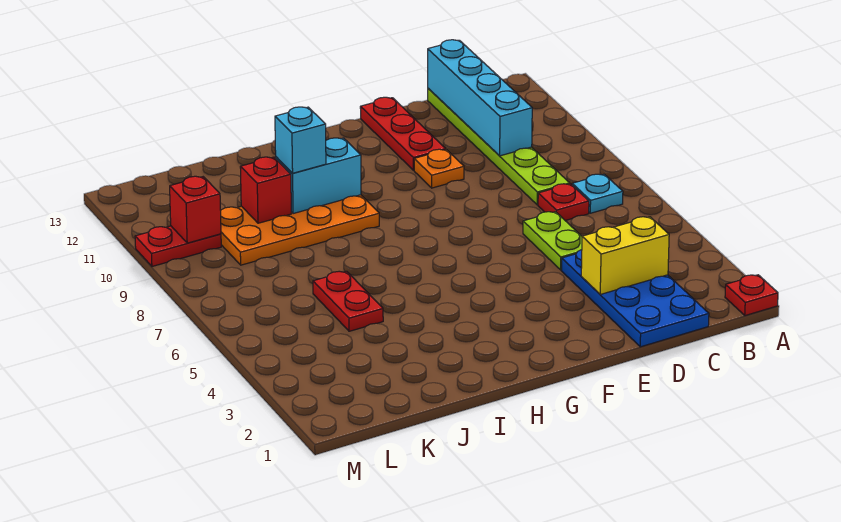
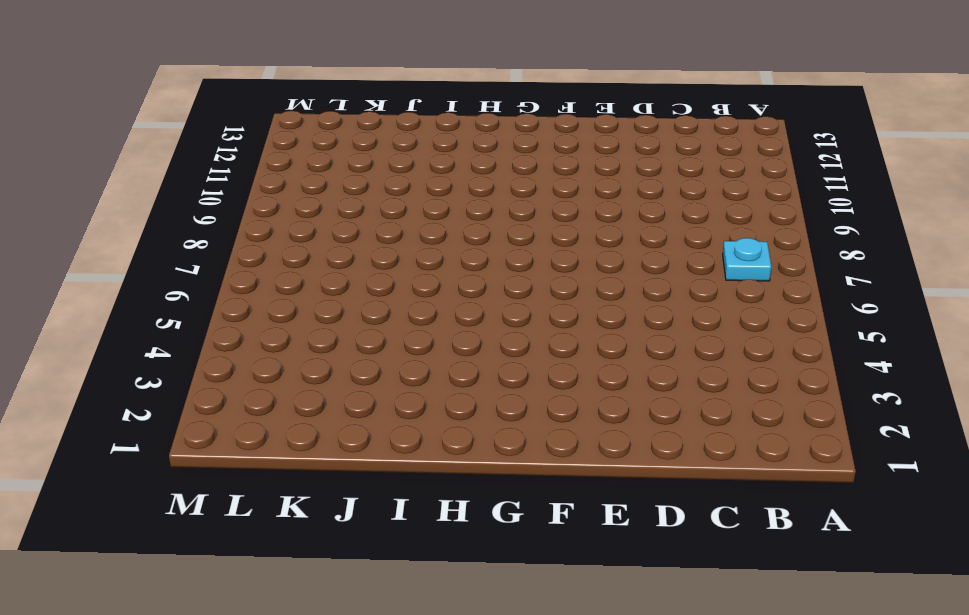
none -> red 1x1 plate [725,275,778,316]
none -> blue 2x4 plate [561,250,709,347]
none -> red 1x1 plate [538,184,589,221]

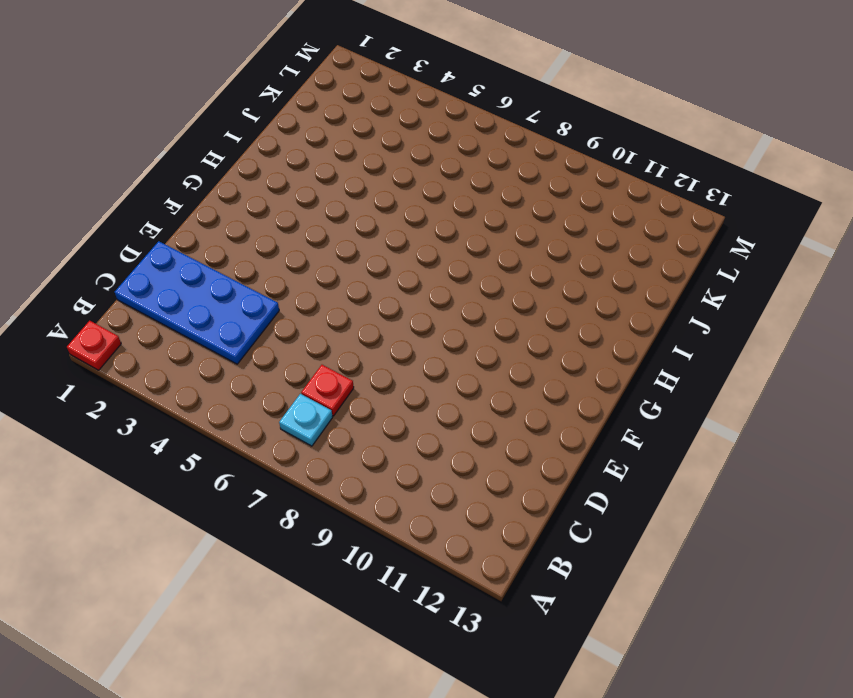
none -> lime 1x6 plate [428,88,570,205]
none -> lime 1x2 plate [523,212,582,270]
none -> orange 1x1 plate [414,149,464,188]

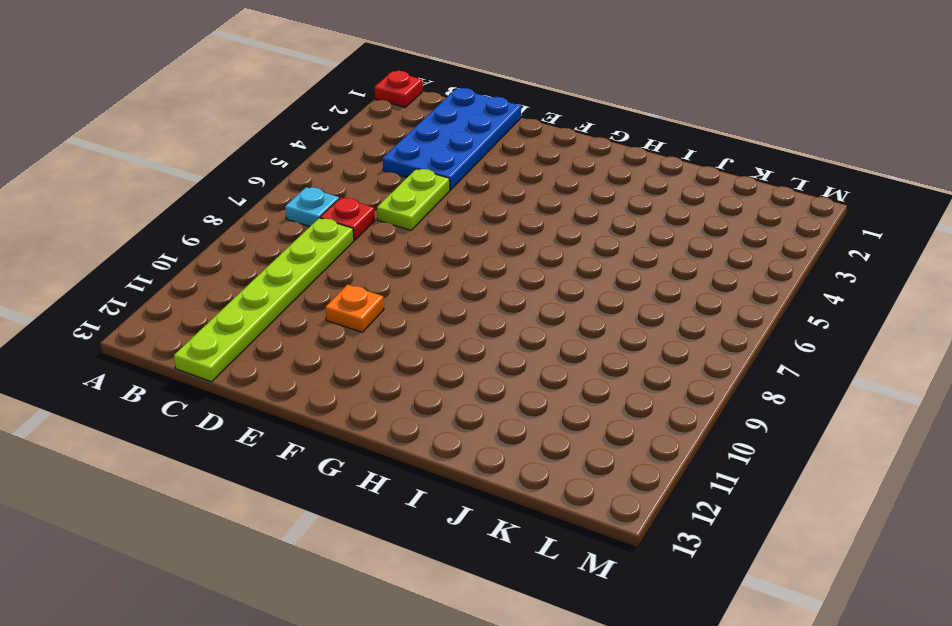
none -> red 1x3 plate [360,97,446,170]
none -> orange 2x4 plate [221,195,379,265]
none -> red 1x2 plate [313,271,383,331]

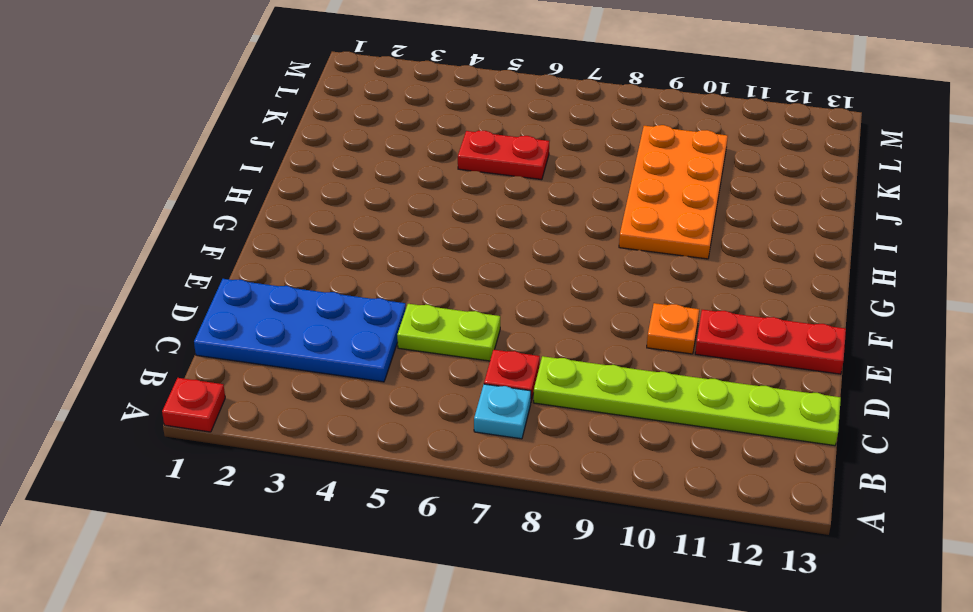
none -> red 1x2 plate [135,226,221,266]
none -> yellow 1x2 brick [581,217,669,294]
none -> cyan 1x4 brick [428,40,532,156]

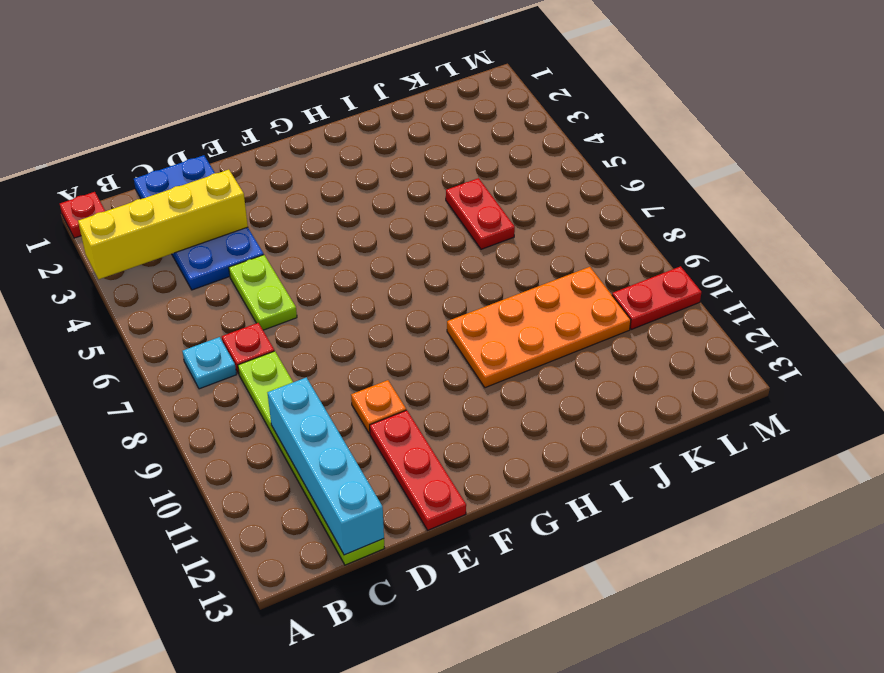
yellow 1x4 brick [78,170,248,279] -> yellow 1x2 brick [581,217,669,294]
none -> cyan 1x2 brick [276,138,361,214]
none -> red 1x1 brick [240,157,291,223]
none -> red 1x1 brick [170,176,221,243]

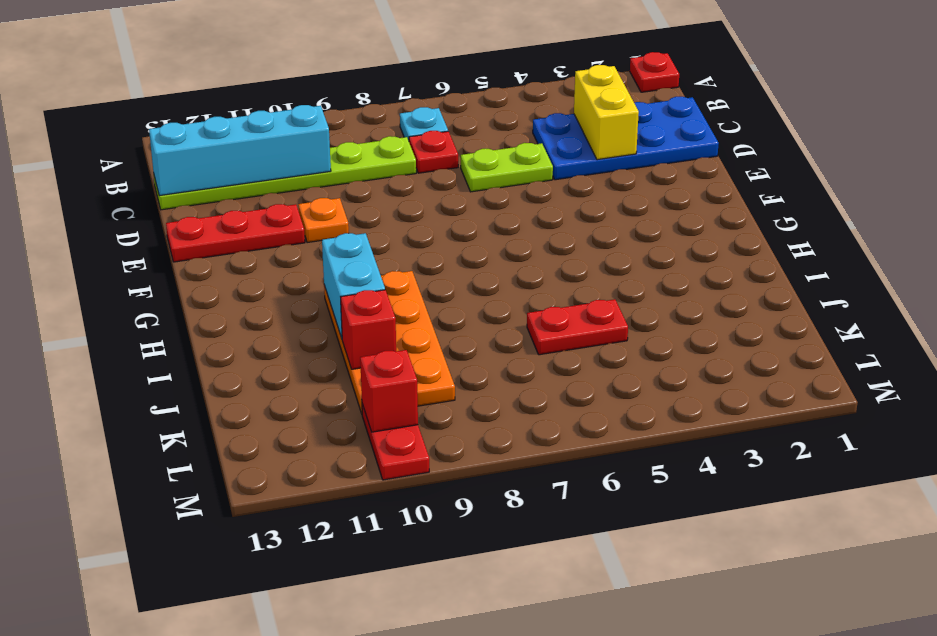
none -> cyan 1x1 brick [275,107,326,173]

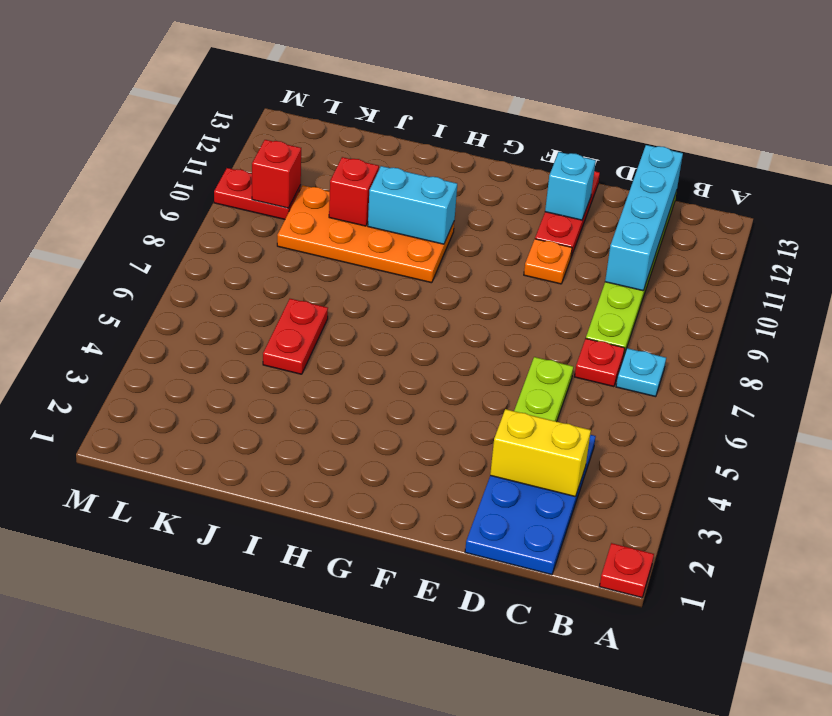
cyan 1x1 brick [545,152,596,220] -> cyan 1x1 brick moved to [275,107,326,173]

